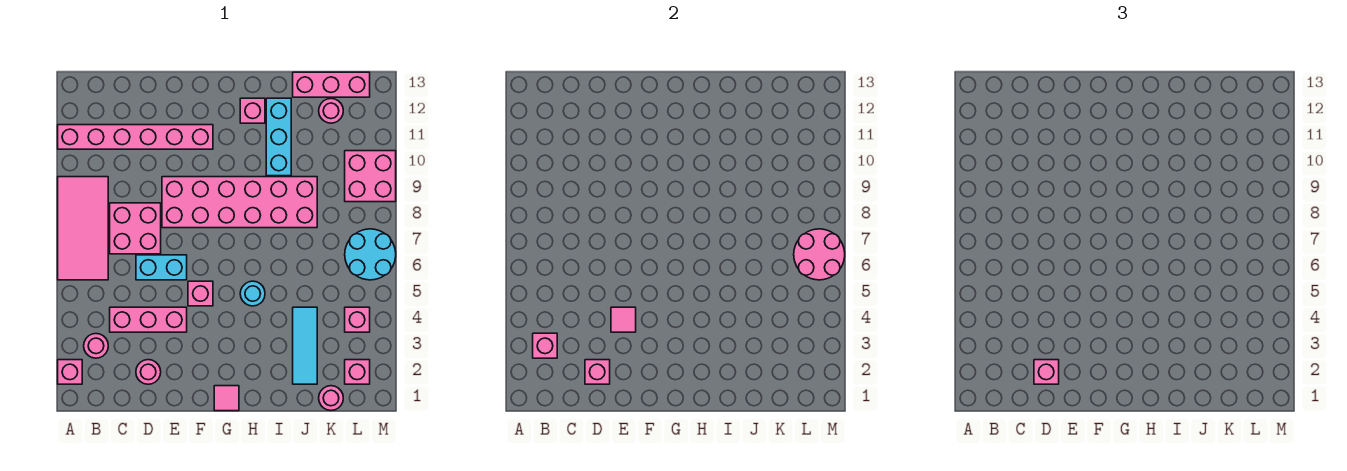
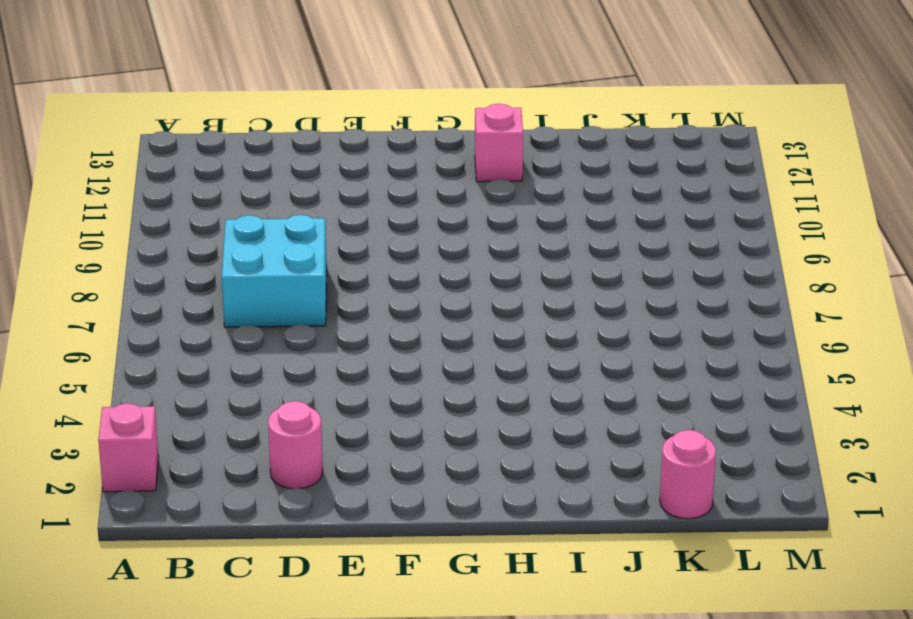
cyan 2x2 brick [222,215,327,327] -> pink 2x2 brick [110,203,161,254]
none -> pink 2x4 tile [58,177,108,280]
none -> pink 1x6 brick [58,125,213,149]
none -> pink 1x1 round brick [84,334,108,358]

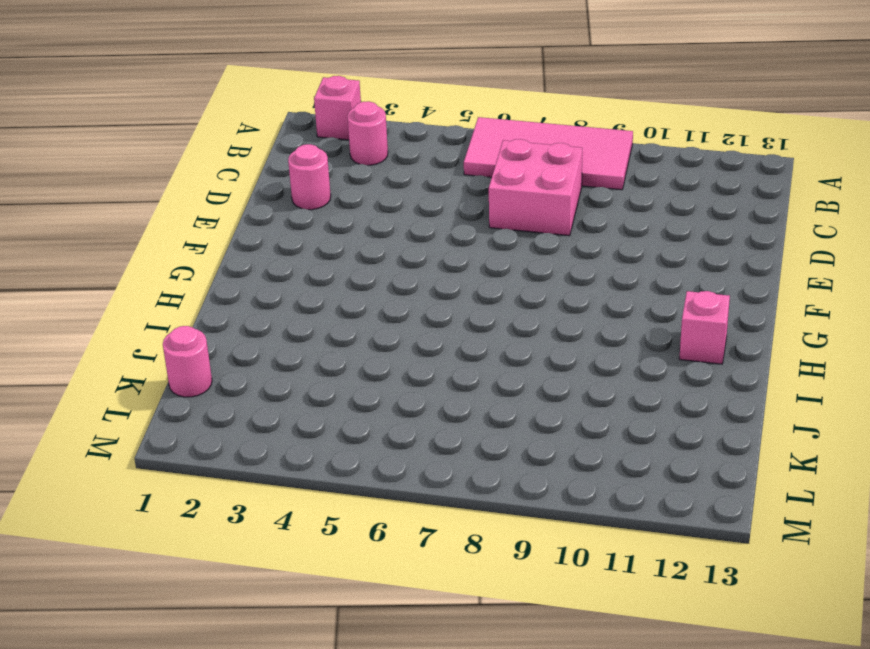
none -> pink 1x6 brick [58,125,213,149]
none -> pink 1x3 brick [110,307,187,332]
none -> cyan 1x2 brick [136,255,187,280]

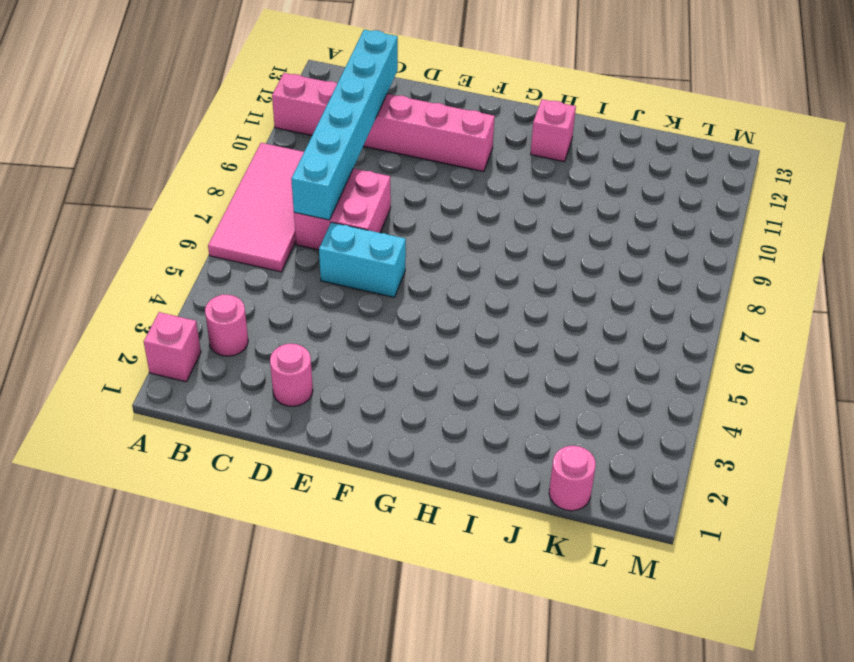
cyan 1x6 brick [291,29,398,220] -> none
none -> pink 1x3 brick [110,307,187,332]
none -> pink 2x6 brick [162,177,317,228]
none -> pink 1x1 brick [188,281,213,306]

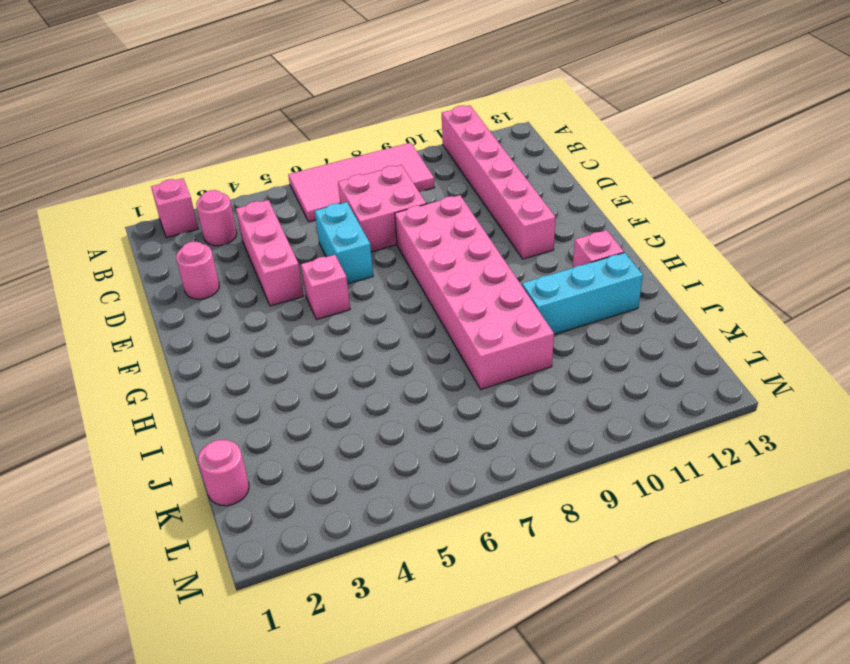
none -> pink 1x1 tile [214,386,239,411]
none -> cyan 1x1 round brick [240,281,265,306]
none -> cyan 1x3 tile [293,307,317,384]

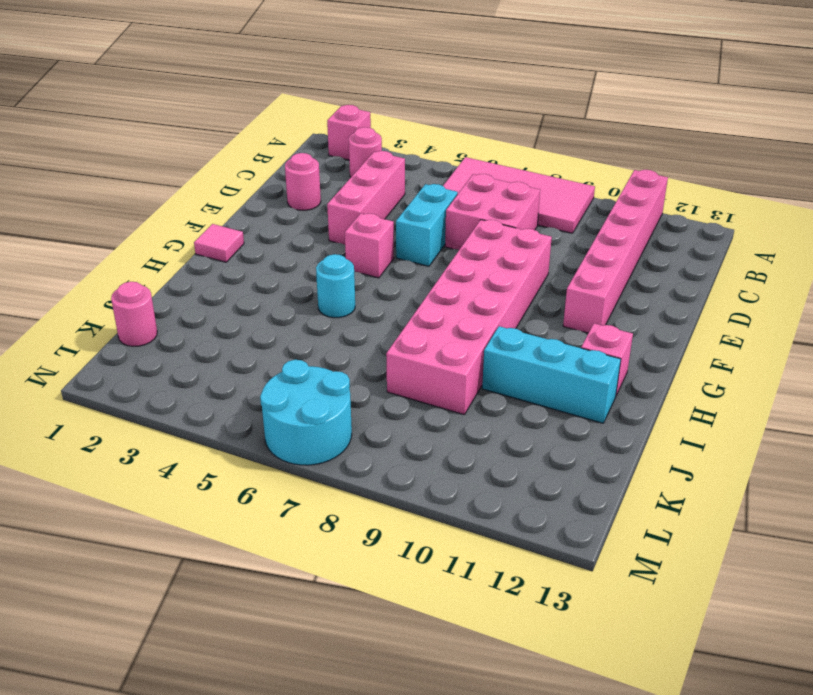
none -> cyan 1x3 tile [293,307,317,384]
none -> pink 1x3 brick [293,72,370,97]
none -> pink 1x1 round brick [319,99,343,123]

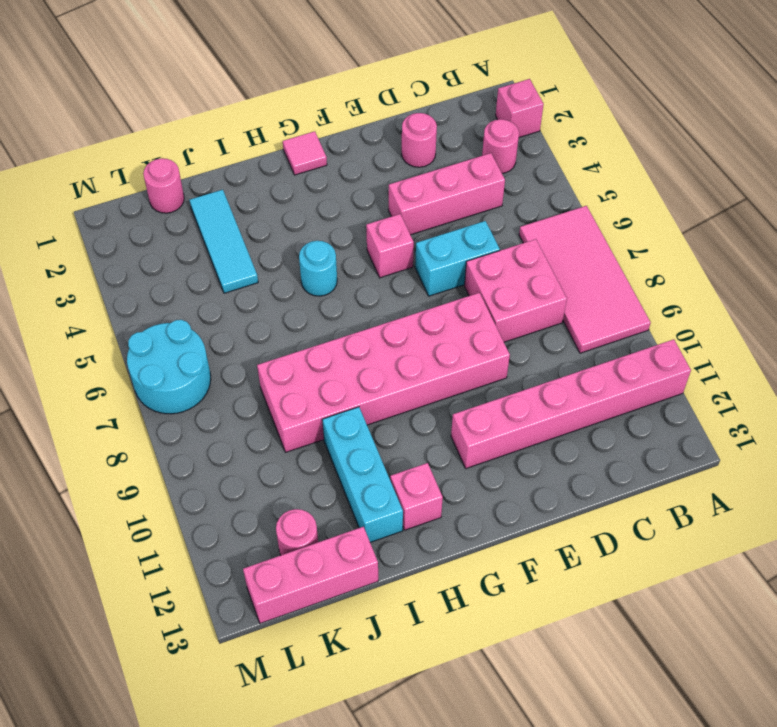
none -> pink 1x1 brick [345,360,370,384]
none -> pink 1x1 brick [345,307,370,332]
none -> pink 2x2 brick [345,151,396,202]

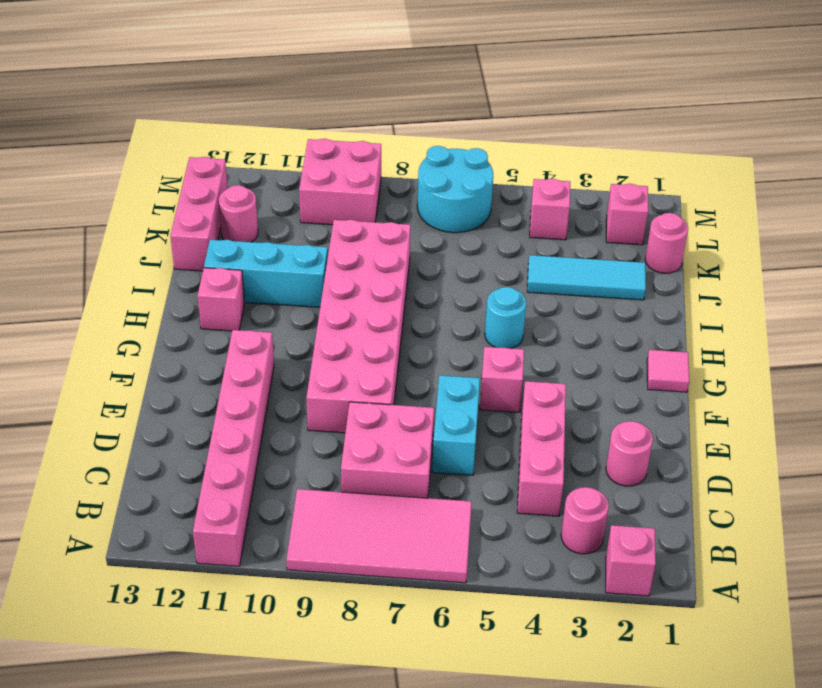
none -> pink 1x1 brick [533,333,557,358]
none -> pink 1x1 brick [585,360,610,384]
none -> pink 1x1 tile [611,307,636,332]

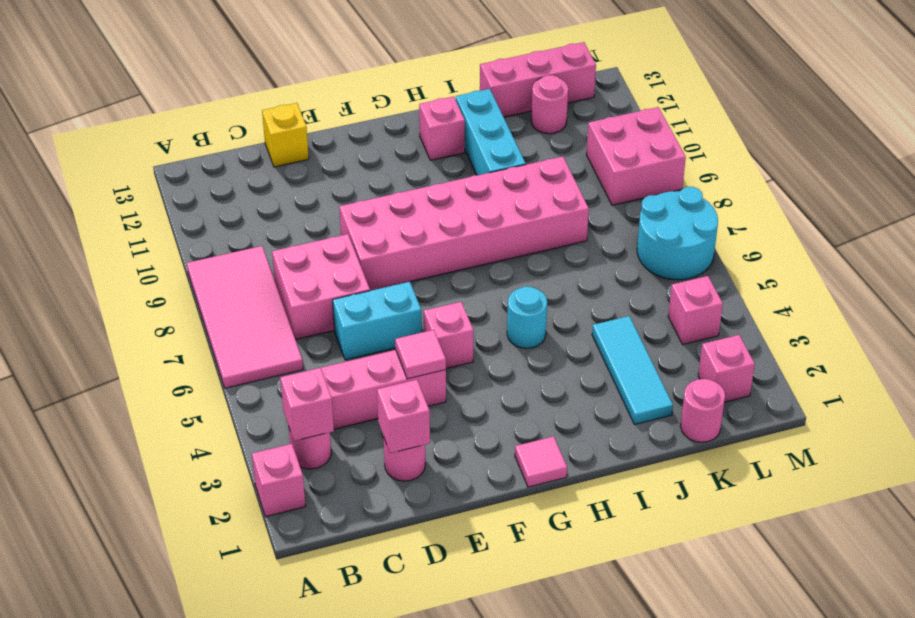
yellow 1x1 brick [262,103,309,167] -> none
none -> pink 1x6 brick [58,125,213,149]
none -> pink 2x2 round brick [794,229,845,280]
none -> pink 1x1 brick [1034,360,1059,384]

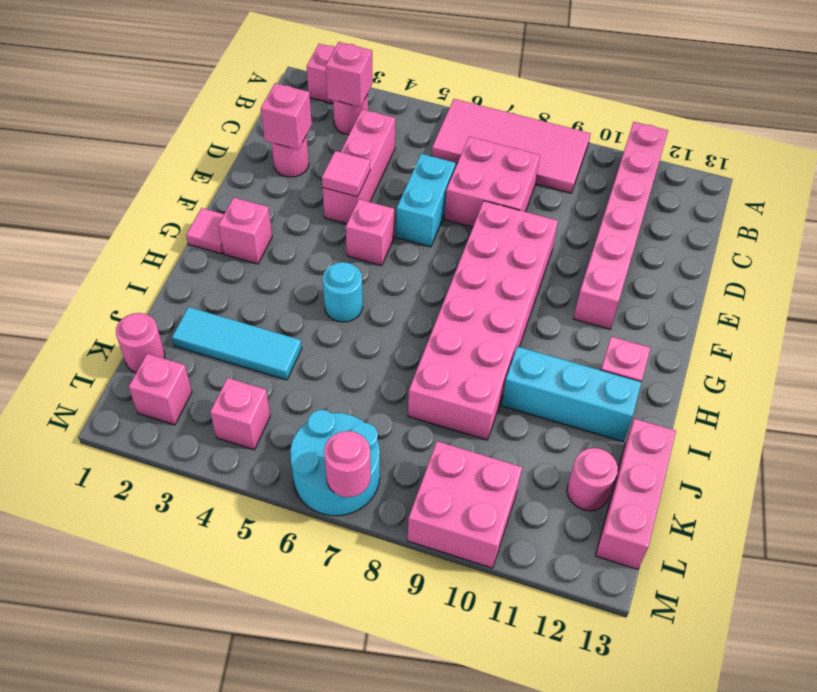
pink 1x1 brick [218,198,272,264] -> pink 1x1 brick moved to [1034,360,1059,384]
pink 1x1 round brick [324,431,371,497] -> pink 2x2 round brick [794,229,845,280]

